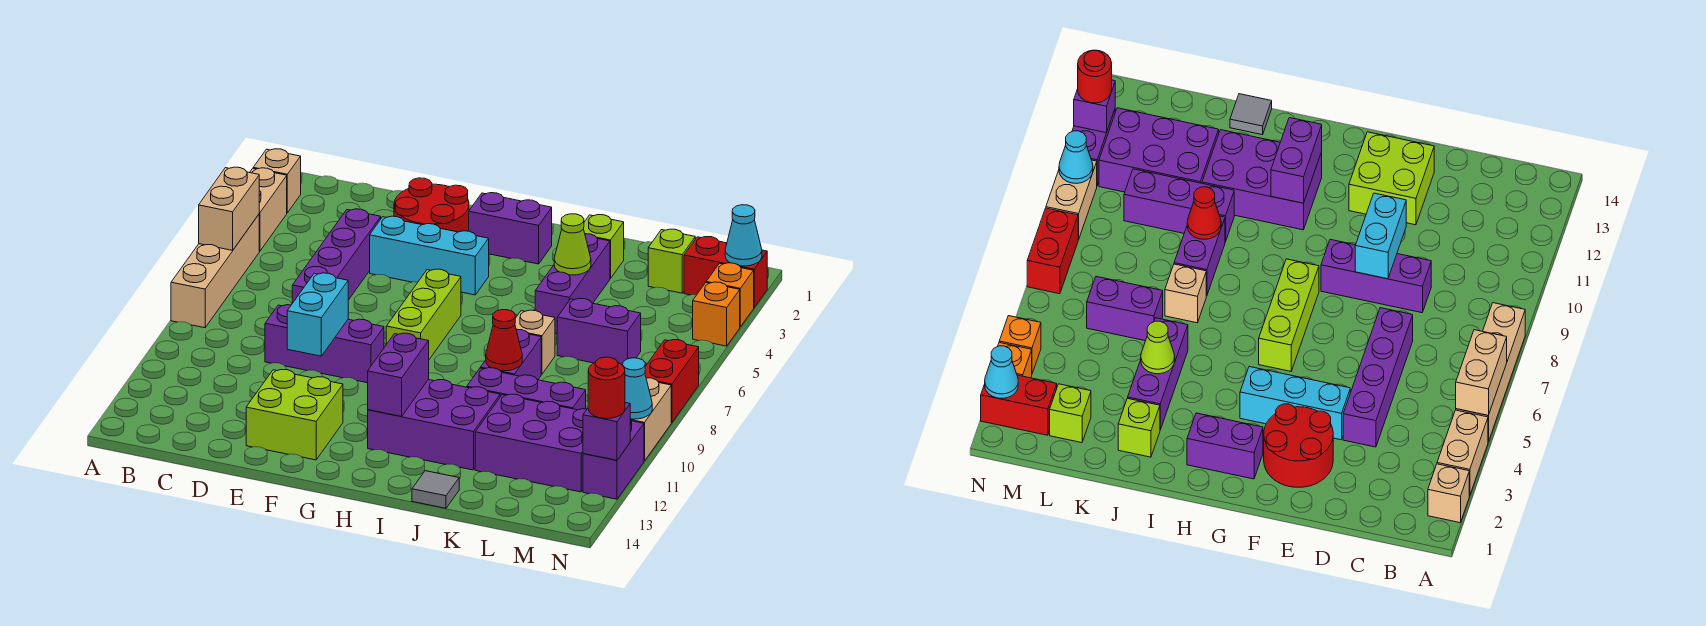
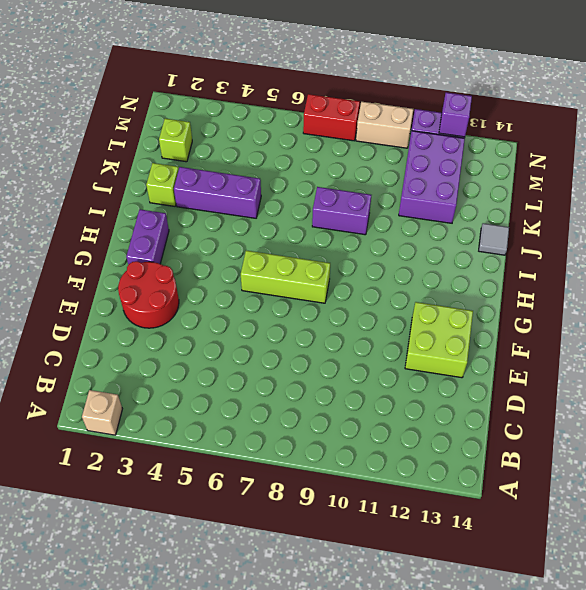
none -> tan 1x2 brick [250,168,287,251]
none -> tan 1x4 brick [171,215,259,328]
none -> purple 1x4 brick [292,209,381,303]
none -> purple 1x3 brick [265,305,384,383]

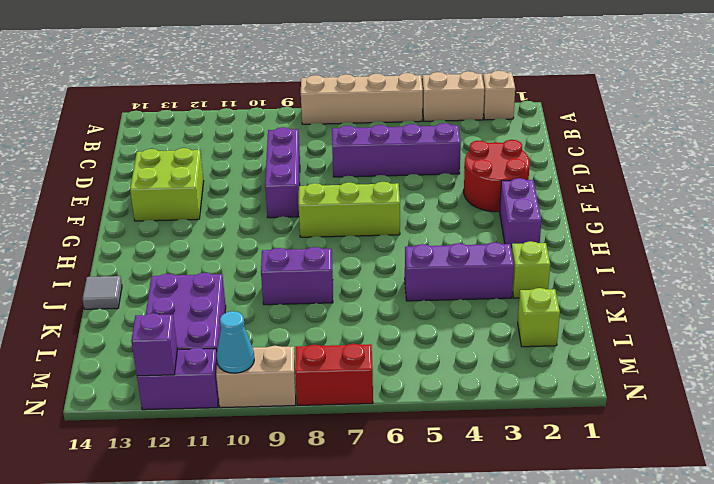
none -> cyan 1x3 brick [370,216,489,295]
none -> purple 2x3 brick [368,379,500,470]
none -> tan 1x1 brick [515,310,555,374]
none -> purple 1x3 brick [467,368,586,410]

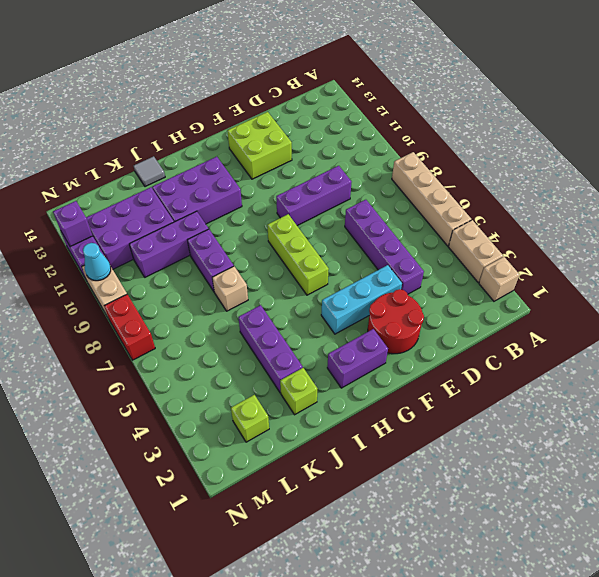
none -> purple 1x2 brick [557,298,641,365]
none -> red 1x2 brick [684,237,767,307]
none -> orange 1x1 brick [706,263,754,327]
none -> orange 1x1 brick [693,282,740,346]

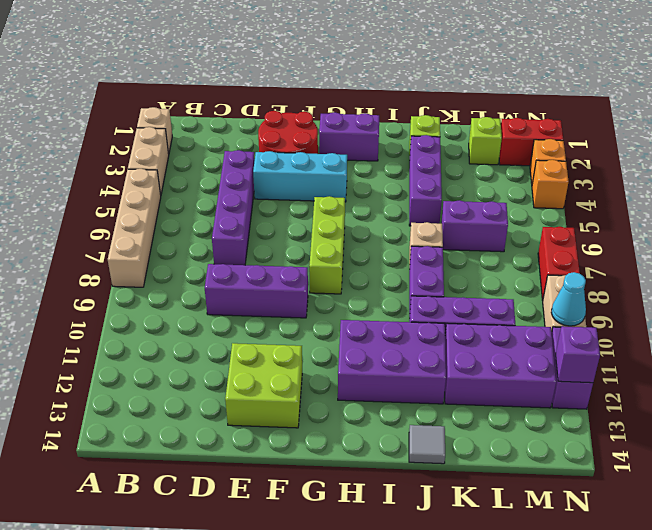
none -> tan 1x2 brick [199,167,259,250]
none -> cyan 1x2 brick [287,273,348,356]
none -> purple 1x2 brick [368,333,429,416]
none -> lime 1x1 cone [554,214,591,275]

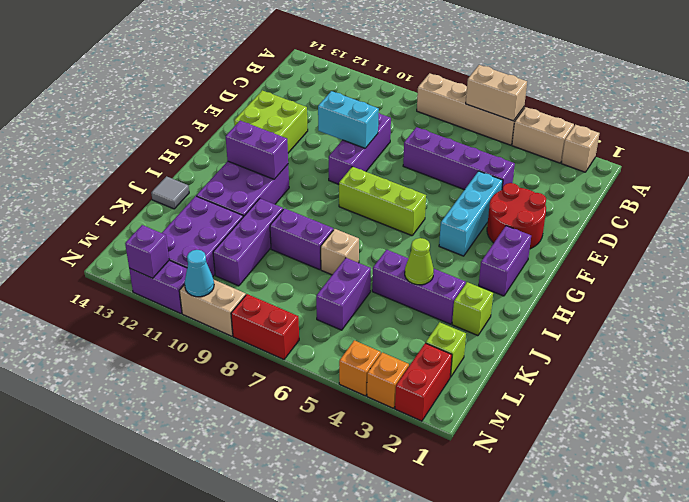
none -> red 1x1 cone [486,310,522,371]
none -> cyan 1x1 cone [725,205,762,266]
none -> red 1x1 round brick [588,357,625,419]

